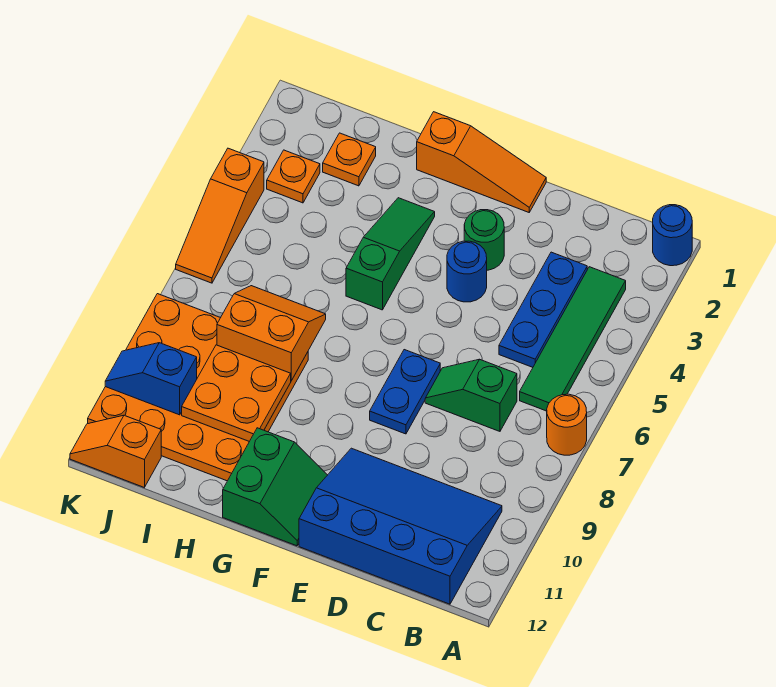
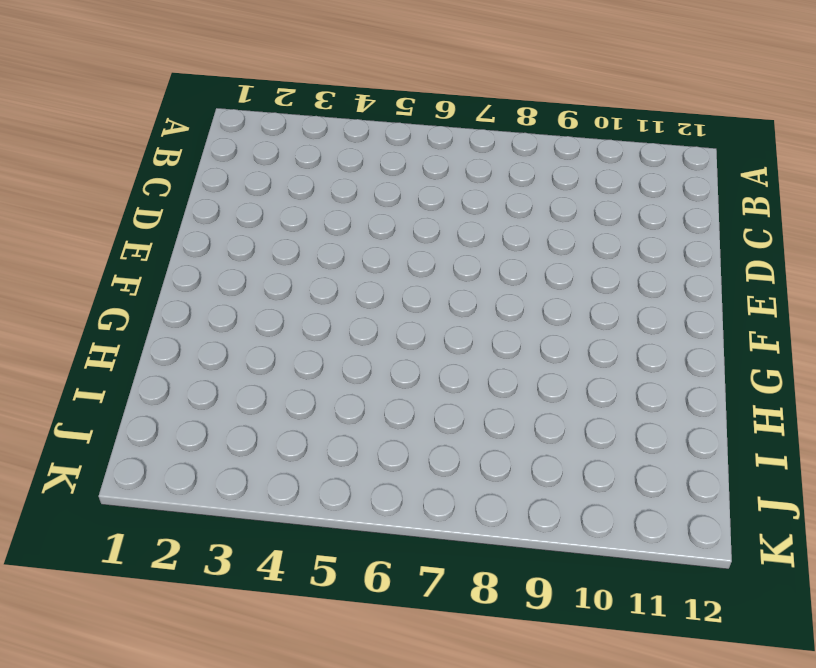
none -> blue 1x1 round brick [653,205,692,266]
none -> orange 1x1 round brick [547,394,587,455]
none -> green 1x4 tile [520,267,626,411]

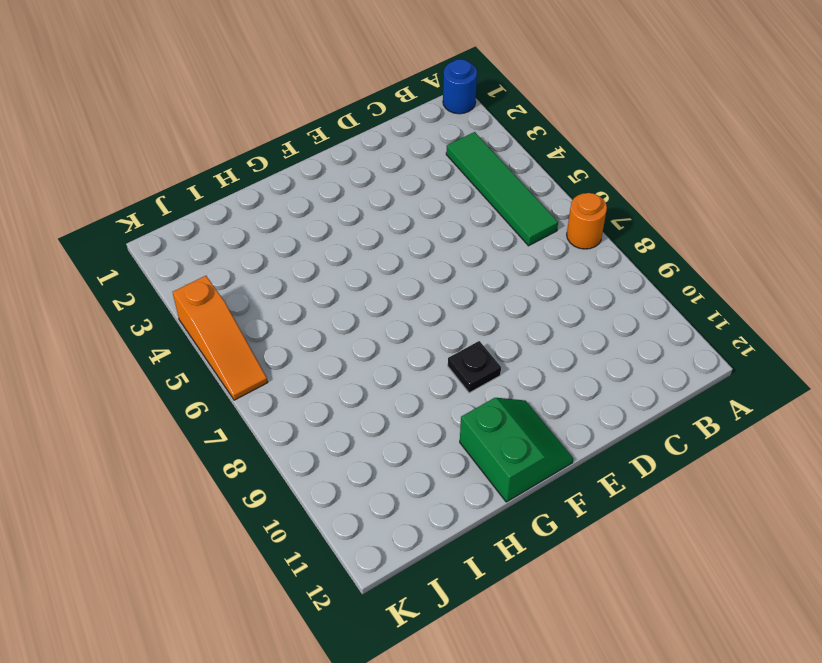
black 1x1 plate [448,341,501,393] -> none
none -> blue 3x4 slope [299,448,502,604]
none -> blue 1x3 plate [499,252,587,367]
none -> green 1x2 slope [425,359,517,431]

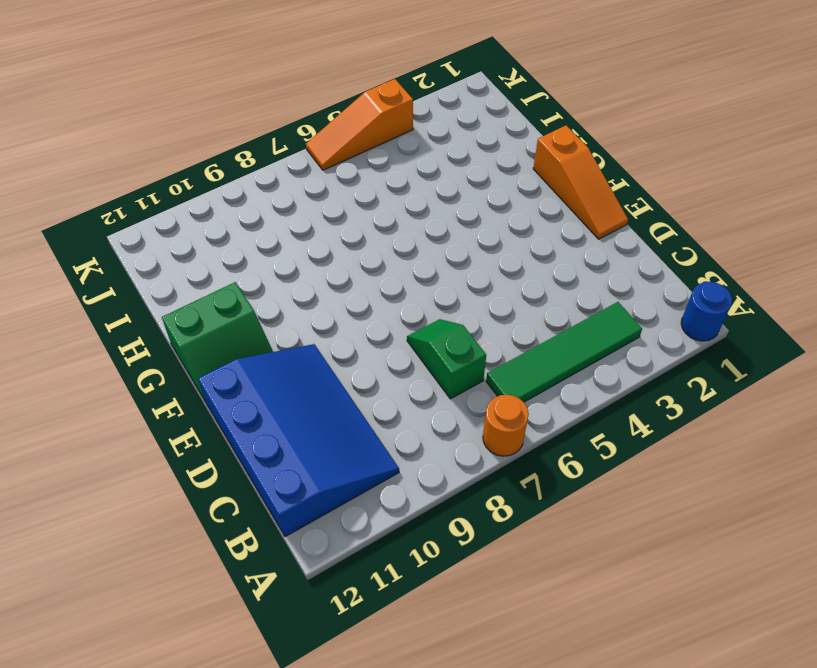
none -> blue 1x3 plate [499,252,587,367]
none -> green 1x1 round brick [464,210,504,270]
none -> blue 1x1 round brick [447,241,487,302]

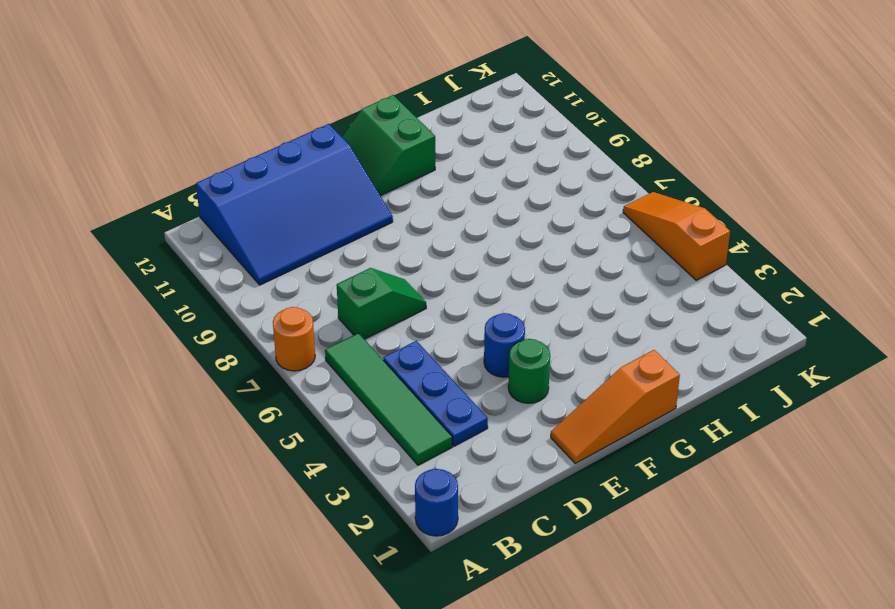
none -> blue 1x2 plate [370,350,440,434]
none -> green 1x3 slope [346,198,435,310]
none -> orange 4x4 plate [88,294,308,481]

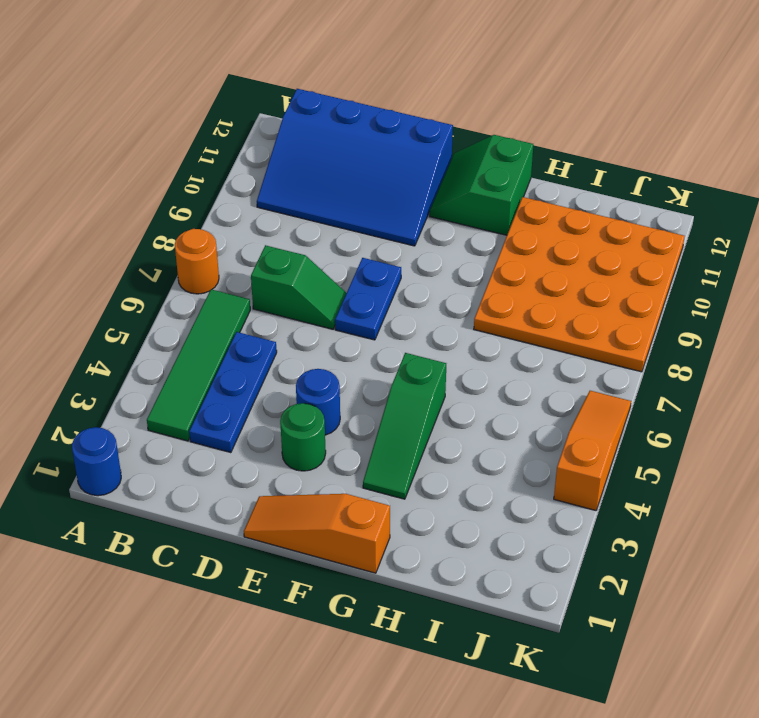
none -> orange 1x1 plate [323,133,376,186]
none -> orange 1x1 plate [267,150,320,203]
none -> orange 1x2 slope [70,415,161,487]

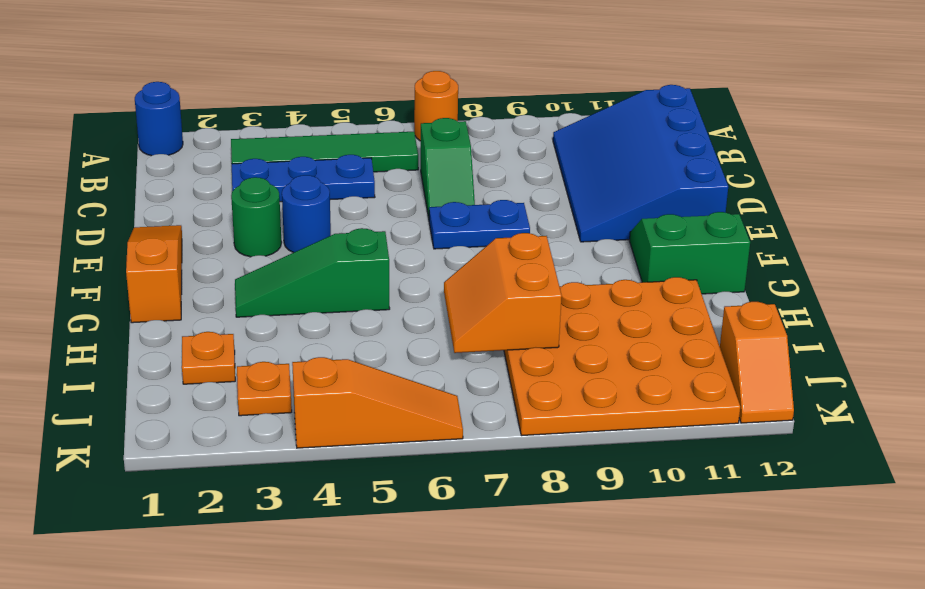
none -> orange 2x2 plate [182,345,291,442]
none -> blue 1x2 slope [105,343,197,415]

